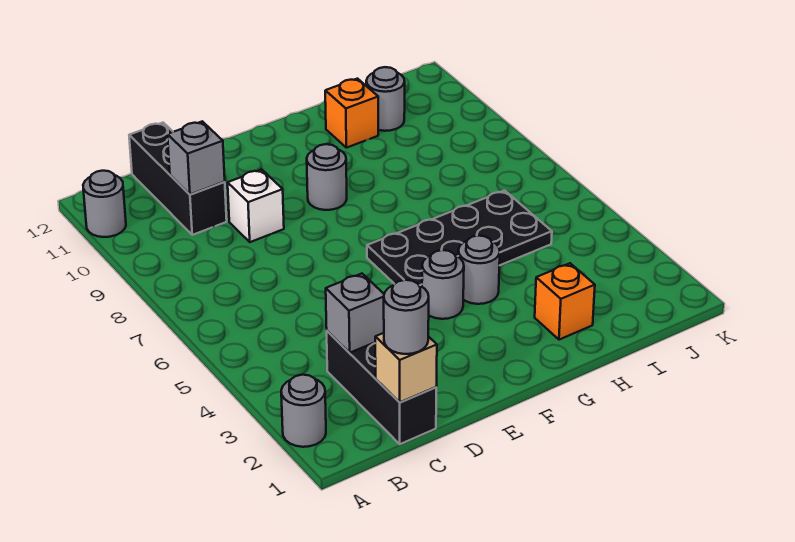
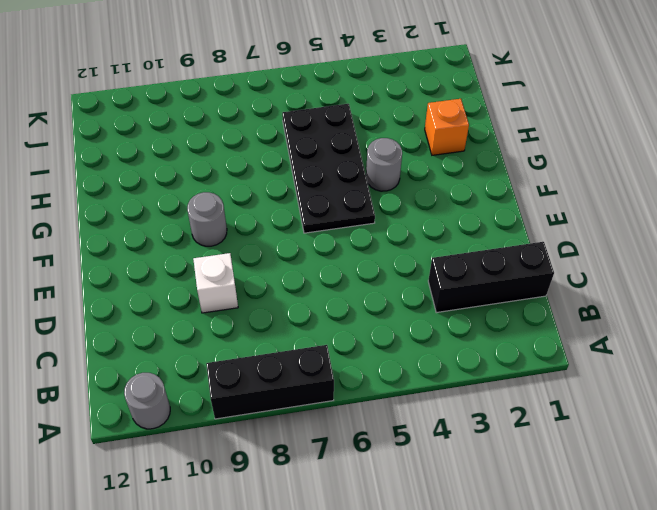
black 1x3 brick [206,345,334,419] -> black 1x3 brick moved to [129,123,227,235]
none -> grey 1x1 round brick [281,375,326,447]
none -> grey 1x1 round brick [422,250,464,319]
none -> orange 1x1 brick [325,79,378,148]

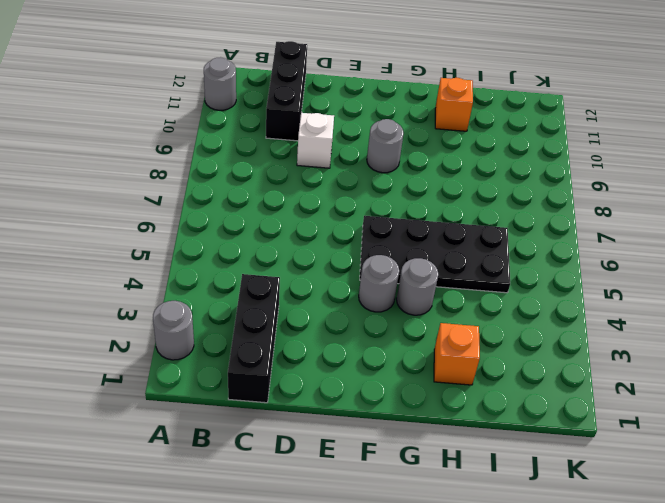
none -> grey 1x1 round brick [366,67,405,131]
none -> tan 1x1 brick [375,333,437,402]
none -> grey 1x1 brick [326,274,384,353]

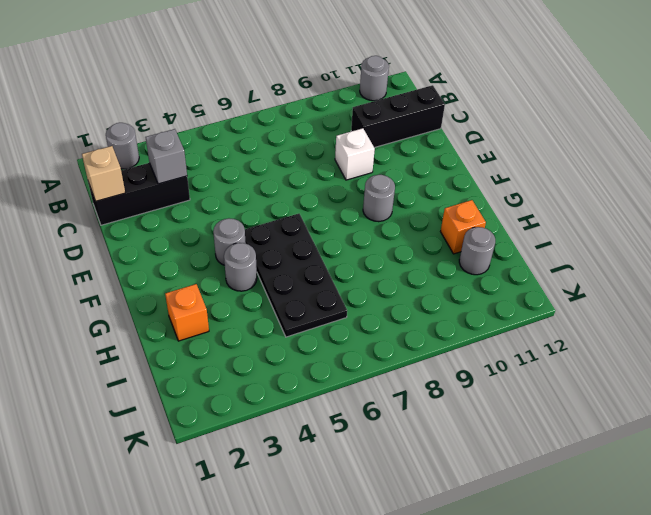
none -> grey 1x1 brick [167,121,225,194]
none -> grey 1x1 round brick [384,280,429,354]

